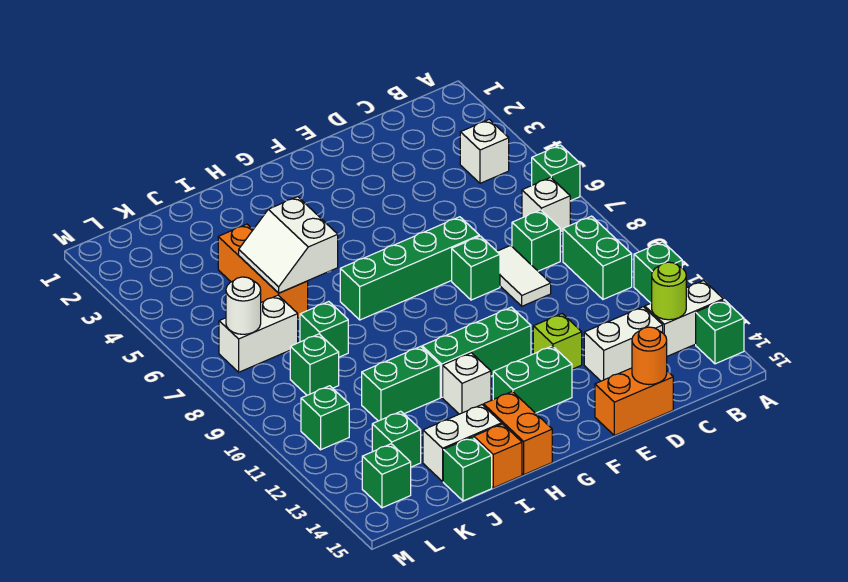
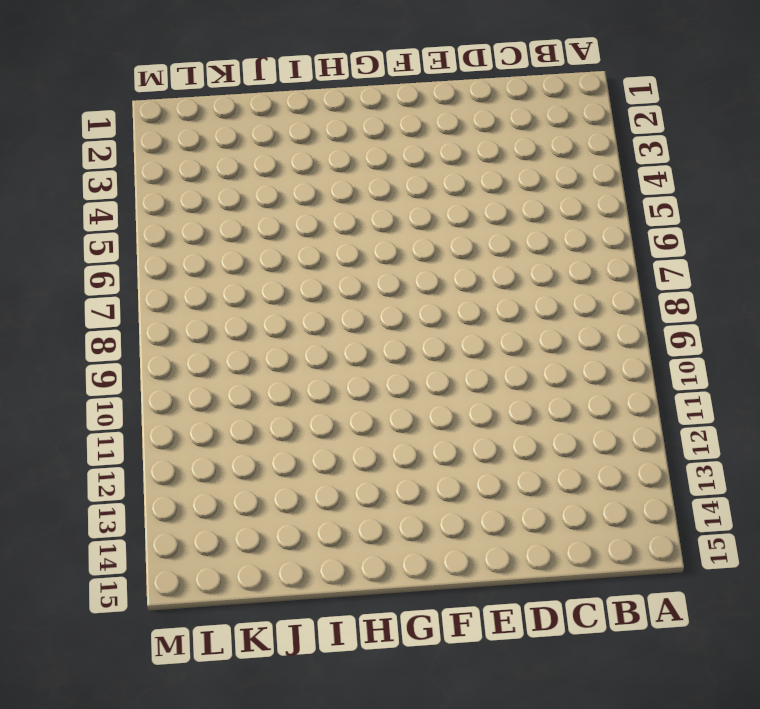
none -> green 1x1 brick [532,145,580,201]
none -> green 1x1 brick [634,242,682,303]
none -> white 1x2 brick [645,281,723,356]
none -> green 1x1 brick [696,300,744,364]

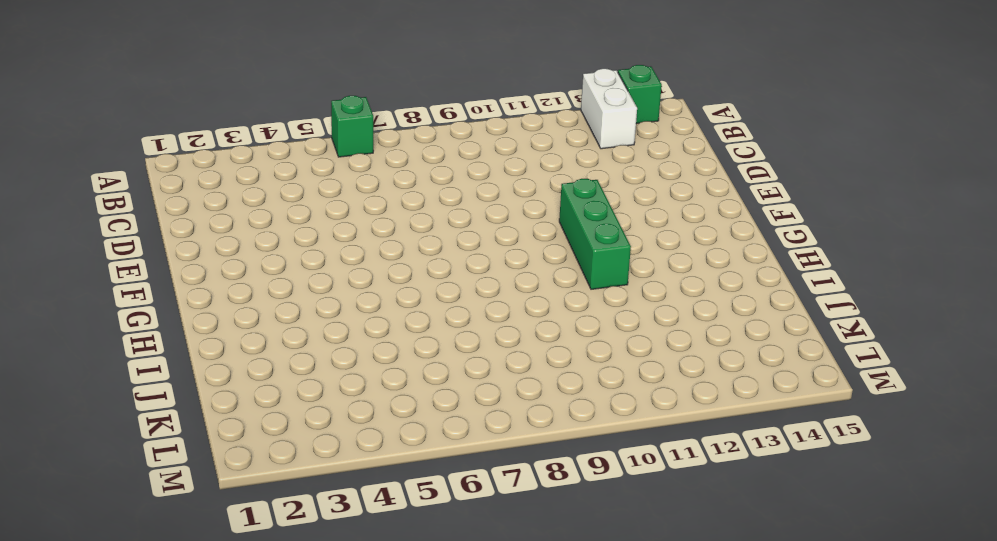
none -> green 1x1 brick [634,242,682,303]
none -> white 1x1 brick [460,119,509,183]
none -> white 1x1 brick [522,177,570,233]
none -> green 1x2 brick [563,216,632,299]

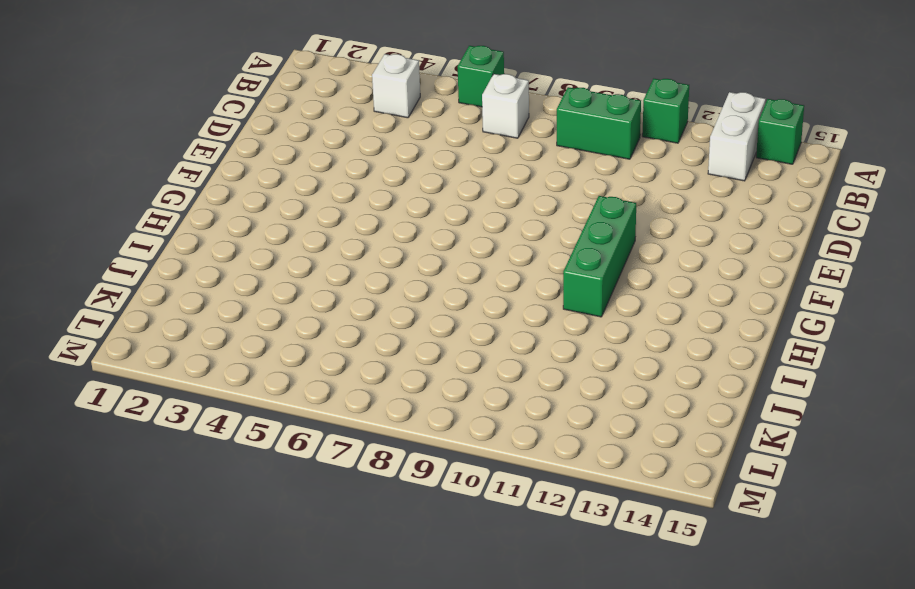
none -> green 1x1 brick [512,210,560,271]
none -> white 1x2 brick [584,307,663,381]
none -> white 1x2 tile [497,245,551,306]
none -> orange 1x2 brick [595,368,673,436]

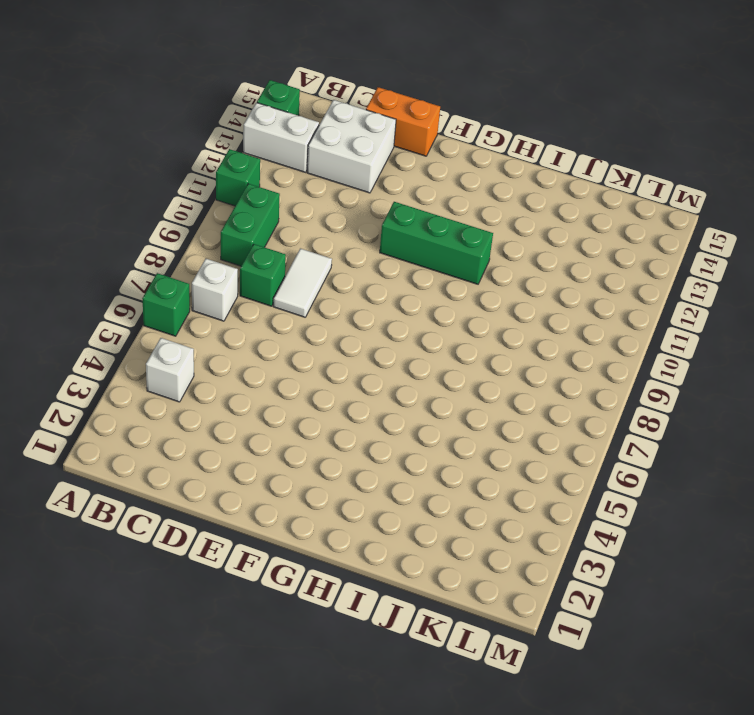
white 2x2 brick [307,100,396,193] -> white 1x2 brick [584,307,663,381]
none -> green 1x4 brick [340,217,479,320]
none -> green 1x1 brick [452,236,500,300]
none -> lime 1x1 brick [533,314,582,369]
none -> green 1x2 brick [493,346,572,413]

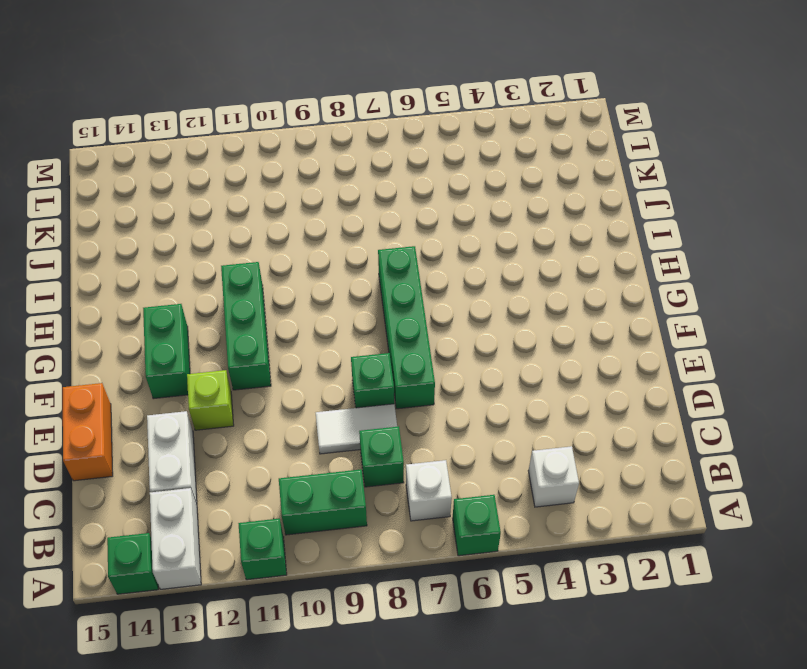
none -> white 1x1 brick [443,353,491,414]
none -> orange 1x2 brick [484,391,552,475]
none -> green 1x2 brick [362,347,440,421]
none -> white 1x2 brick [423,405,502,481]

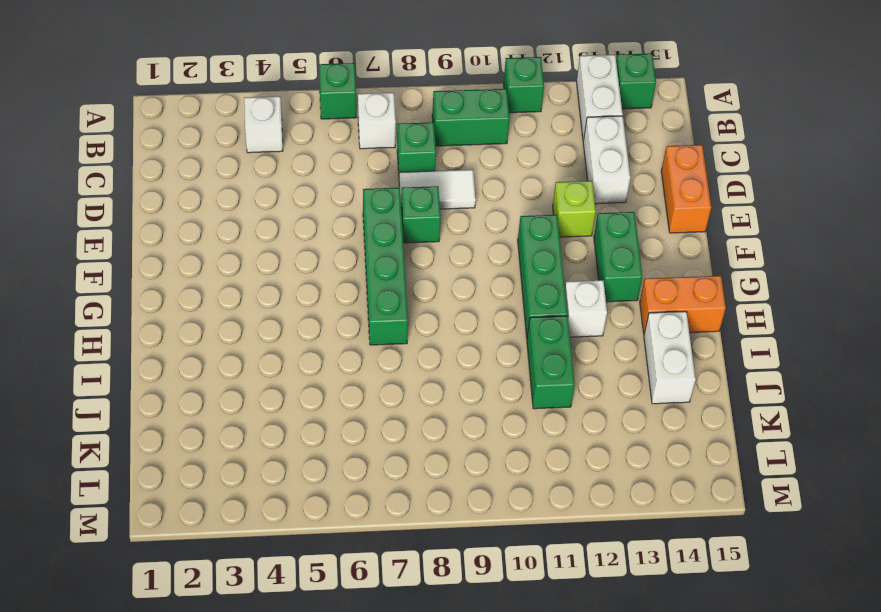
none -> orange 1x1 brick [474,424,522,488]
none -> orange 1x3 brick [218,224,308,318]
none -> green 1x1 brick [300,302,348,357]
none -> green 1x1 brick [443,437,492,501]

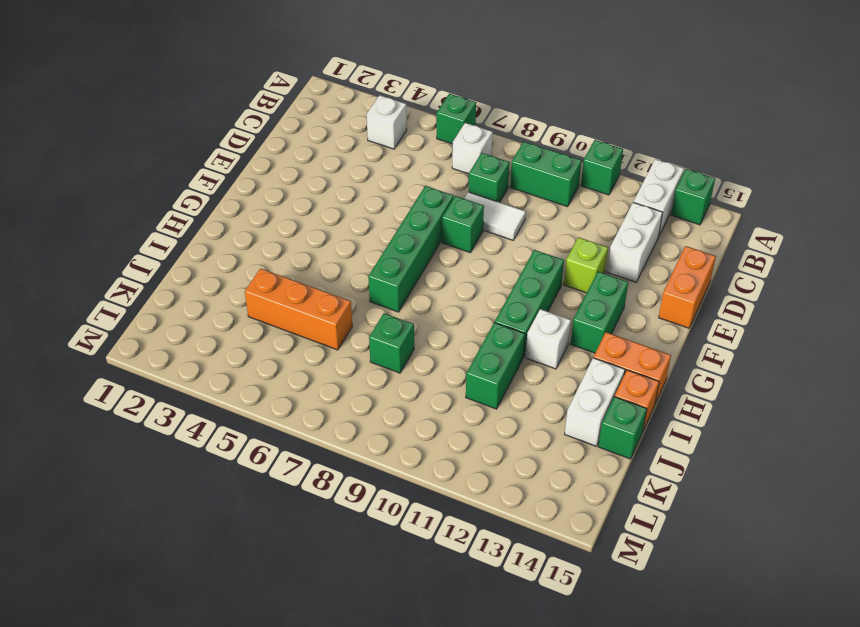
none -> white 1x2 brick [219,295,298,372]
none -> green 1x1 brick [290,334,339,395]
none -> green 1x1 brick [372,411,421,467]
none -> green 1x1 brick [301,386,349,450]

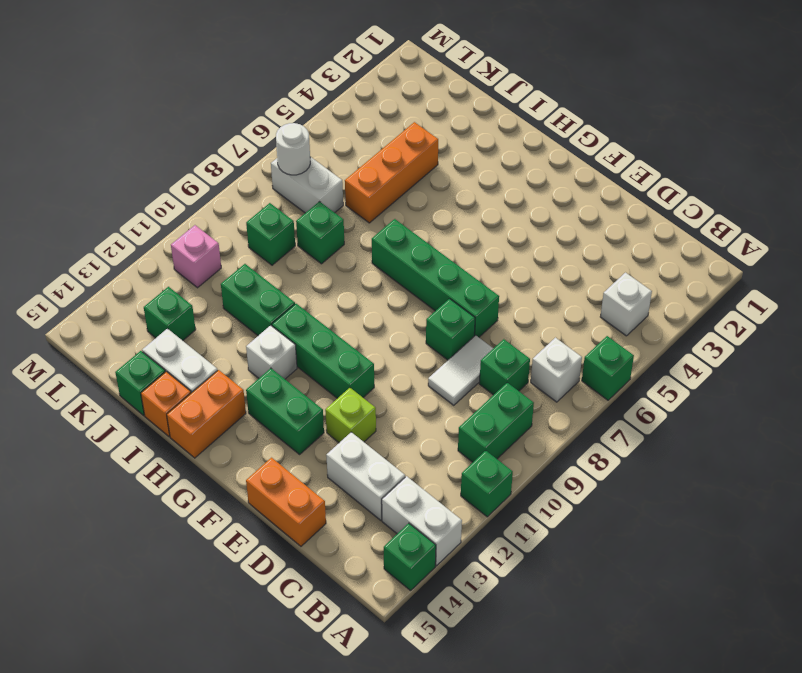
pink 1x1 brick [171,225,221,288] -> green 1x1 brick [301,386,349,450]
none -> green 1x1 brick [362,444,411,508]
none -> lime 1x1 round brick [652,262,686,320]
none -> orange 1x1 round brick [632,327,667,385]
none -> white 2x2 slope [239,197,338,293]

